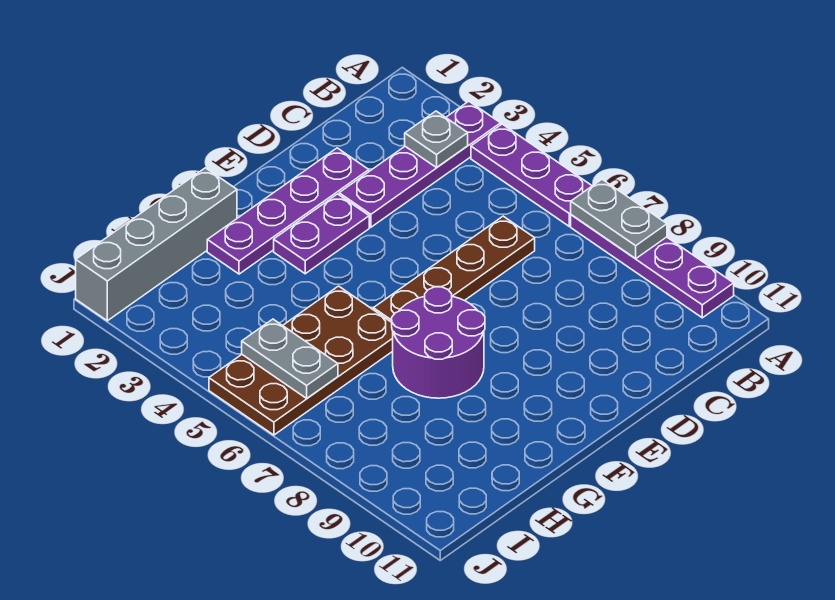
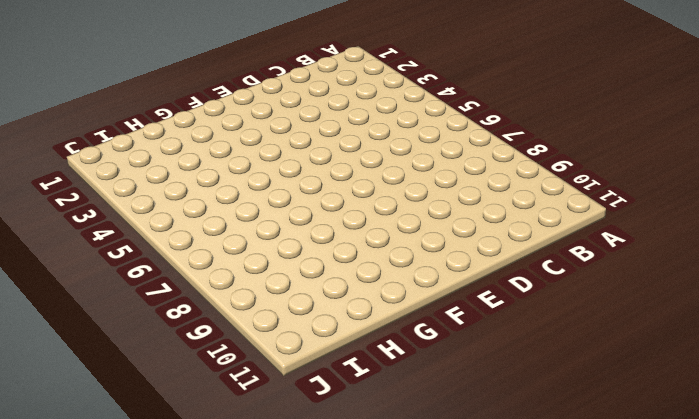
none -> purple 1x4 plate [339,101,501,227]
none -> purple 1x3 plate [471,124,592,226]
none -> purple 1x4 plate [571,215,734,318]

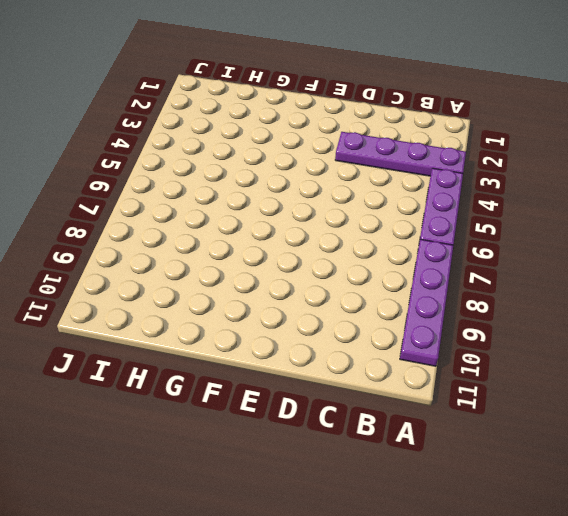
none -> brown 1x4 plate [373,216,535,322]
none -> purple 1x4 plate [207,148,369,274]
none -> purple 1x2 plate [274,194,369,274]

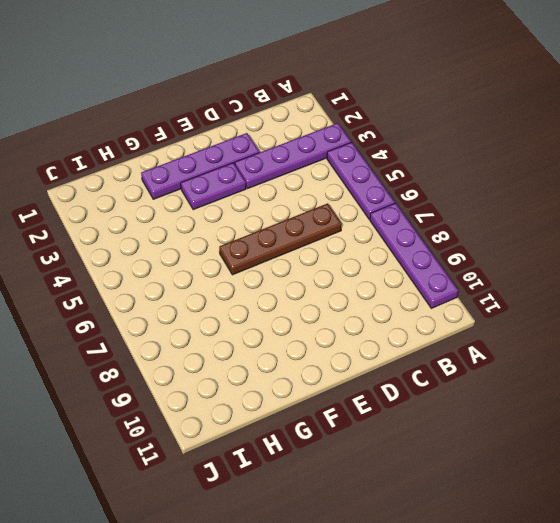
none -> purple 2x2 round brick [392,287,485,398]
none -> grey 1x4 brick [76,168,237,321]
none -> brown 2x4 plate [209,286,393,435]

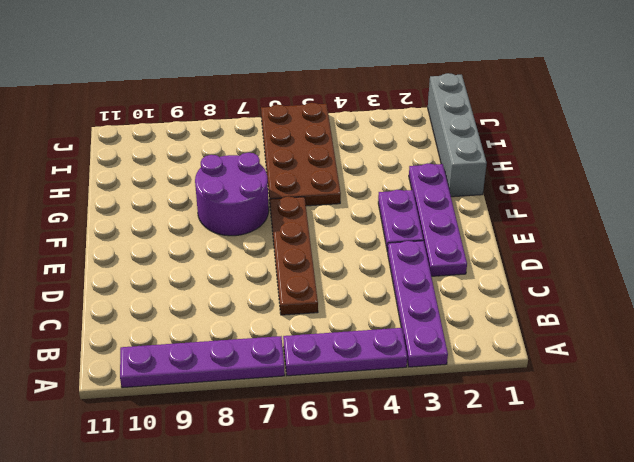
none -> grey 1x2 plate [571,179,667,258]
none -> grey 1x1 plate [405,111,468,168]
none -> grey 1x2 plate [242,319,338,398]

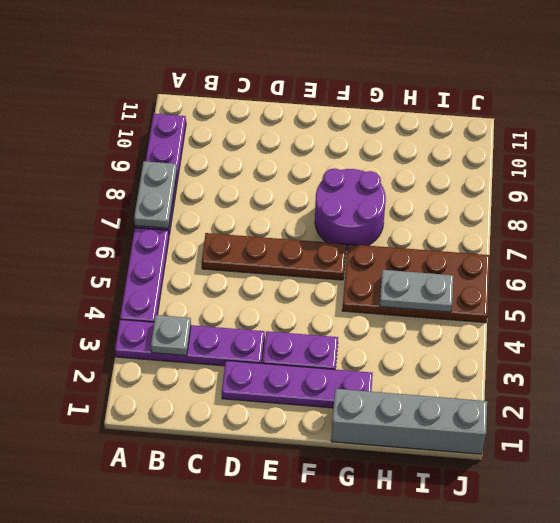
grey 1x2 plate [379,270,453,312] -> grey 1x2 plate turned to [242,319,338,398]

